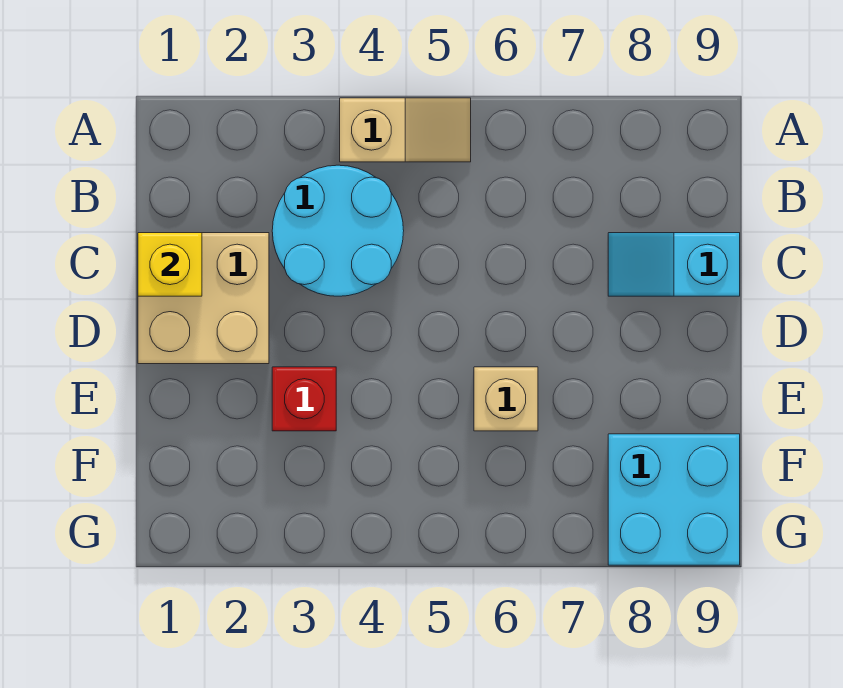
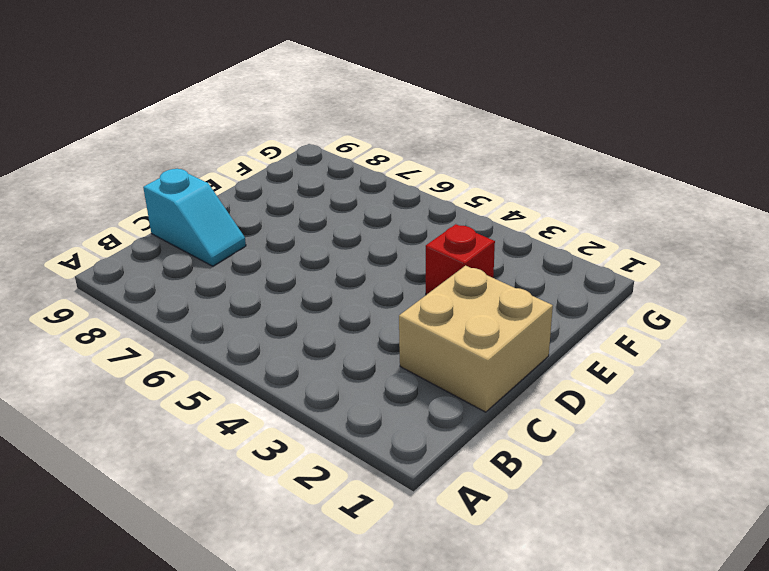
none -> tan 1x2 slope [340,98,471,162]
none -> cyan 2x2 round brick [272,165,404,296]

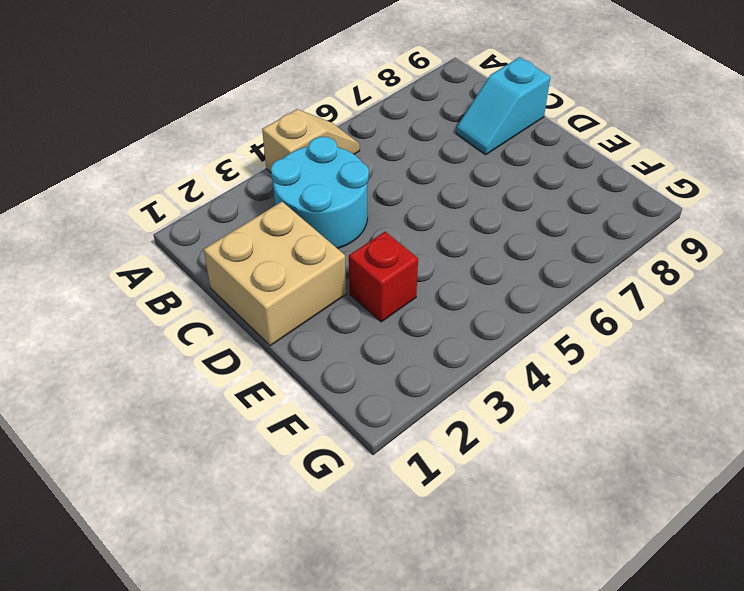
none -> tan 1x1 brick [474,367,538,431]
none -> cyan 2x2 brick [608,434,740,565]

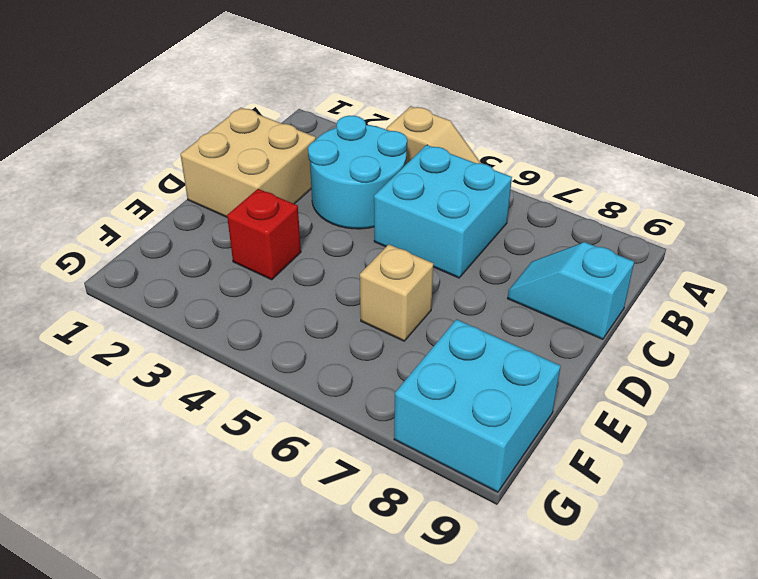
cyan 2x2 brick [374,145,512,278] -> none
none -> yellow 1x1 brick [138,233,202,296]

